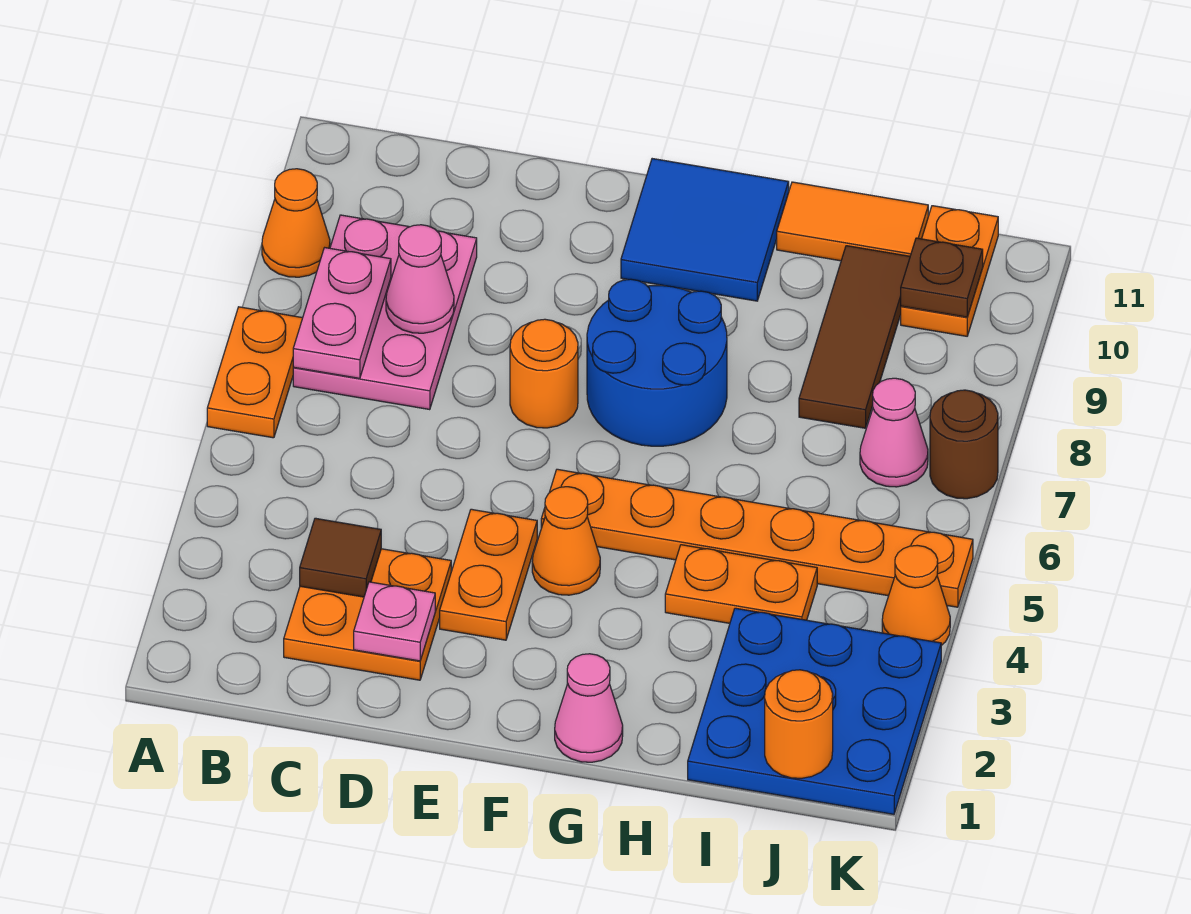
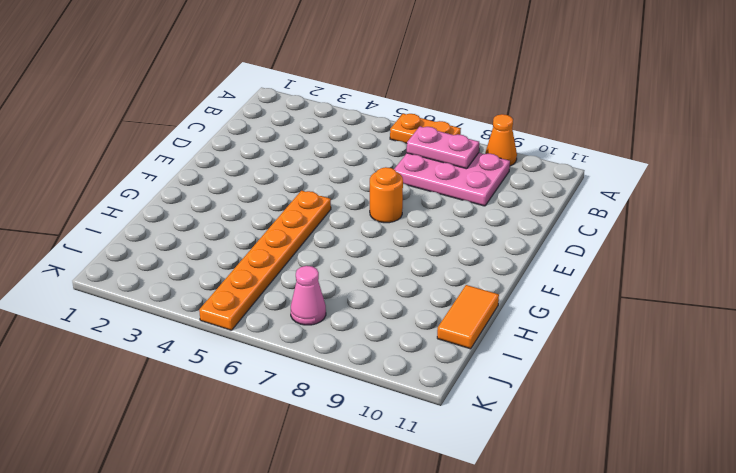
none -> orange 2x2 plate [284,549,451,680]
none -> orange 1x2 plate [440,509,537,640]
none -> orange 1x1 cone [532,487,600,595]

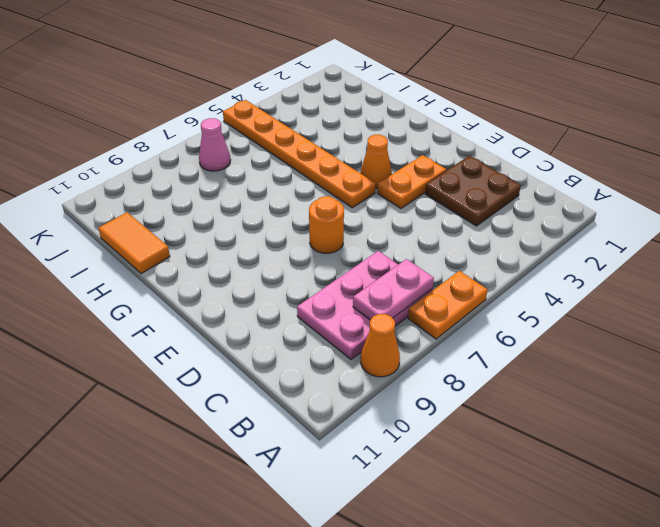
brown 2x2 plate [425,156,521,226] -> orange 2x2 plate [284,549,451,680]
none -> blue 2x2 round brick [587,279,727,446]
none -> blue 2x2 tile [621,159,789,301]
none -> pink 1x1 cone [555,654,623,762]

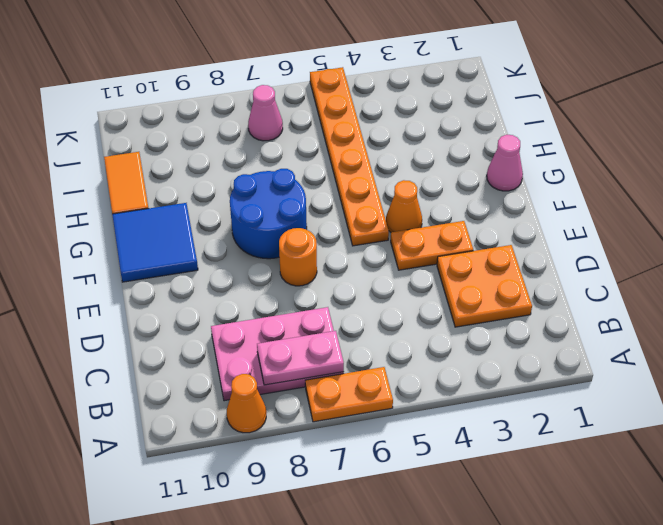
none -> orange 1x2 plate [665,545,817,623]
none -> blue 3x3 plate [688,608,941,814]
none -> brown 1x3 tile [799,246,910,428]

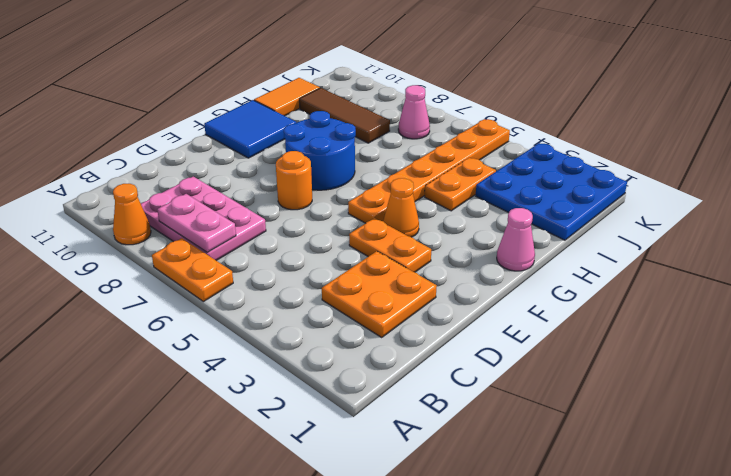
none -> orange 1x2 plate [901,206,998,336]
none -> orange 1x1 cone [882,545,950,645]
none -> brown 1x1 round brick [930,390,998,499]

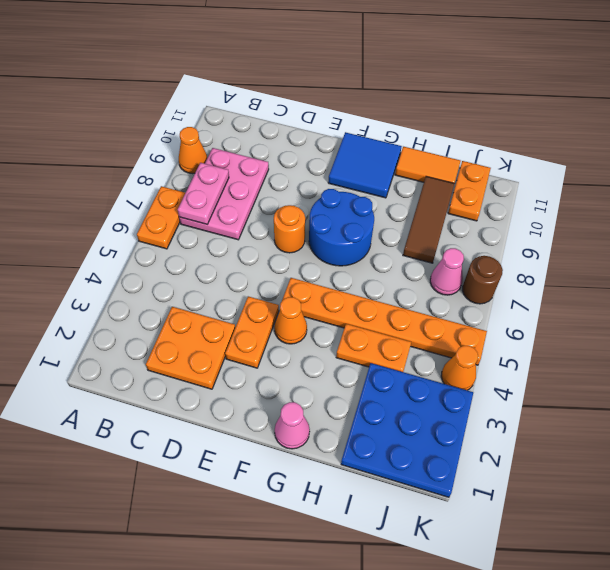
none -> brown 1x1 tile [300,518,381,597]
none -> pink 1x1 cone [386,225,454,333]
none -> pink 1x1 plate [354,582,435,661]

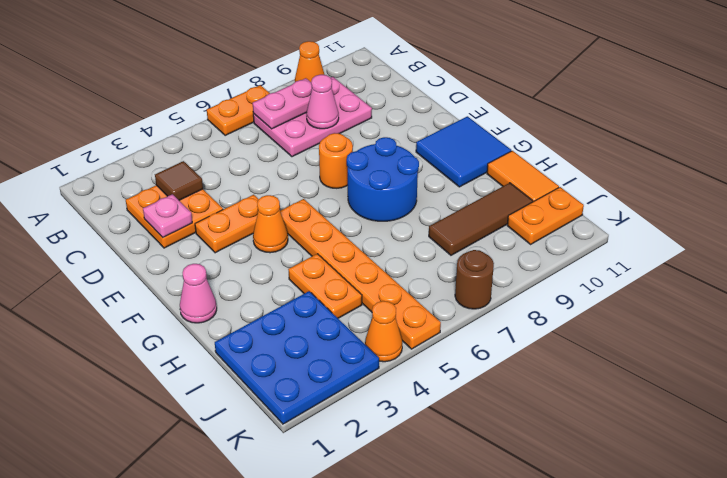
none -> pink 1x1 cone [860,378,928,487]
none -> orange 1x1 round brick [765,670,833,778]
none -> brown 1x1 plate [901,238,983,317]

